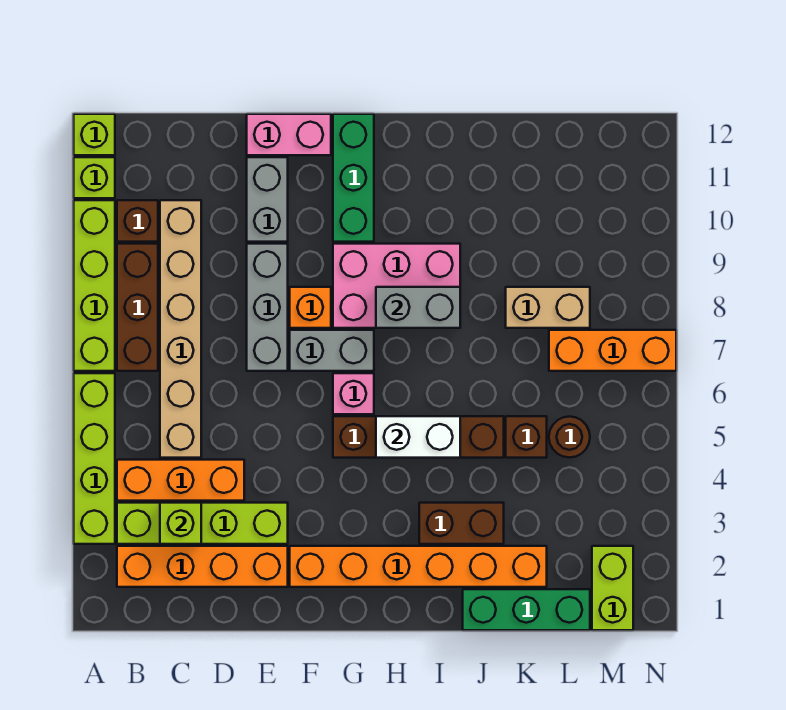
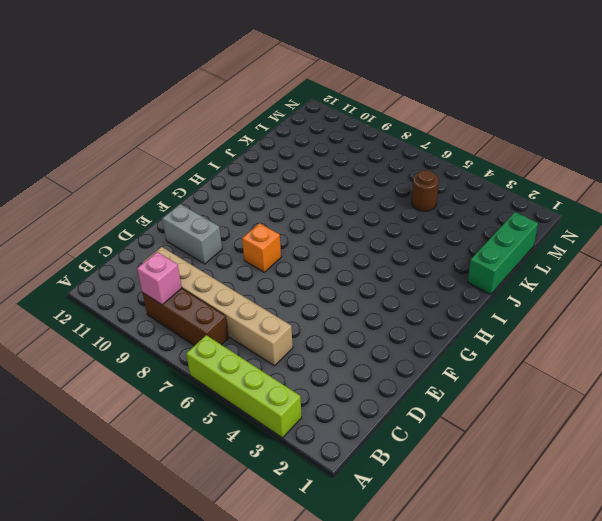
pink 1x1 brick [137,252,182,305] -> pink 1x1 brick moved to [333,373,374,414]
none -> lime 1x4 brick [74,200,115,371]
none -> lime 1x1 brick [74,157,115,198]
none -> lime 1x1 brick [74,114,115,155]
none -> orange 1x4 brick [117,546,288,587]

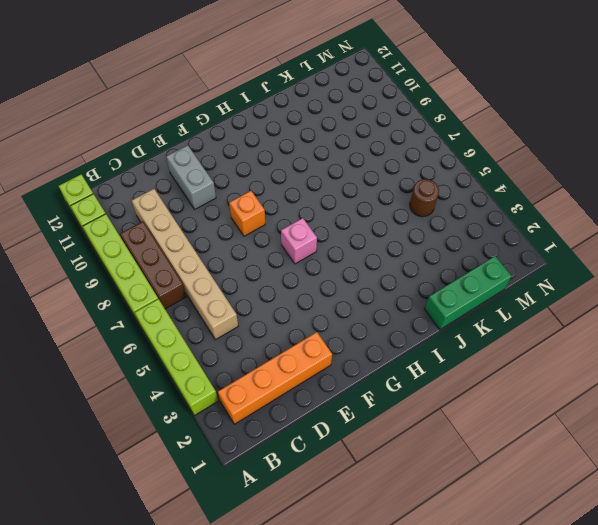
none -> lime 1x4 brick [117,503,288,544]
none -> orange 1x3 brick [117,460,244,501]
none -> brown 1x1 brick [117,200,158,242]
none -> grey 1x3 brick [247,244,288,371]

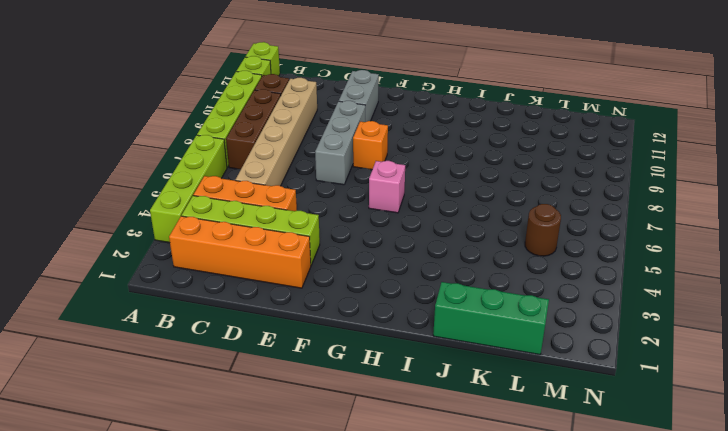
none -> pink 1x2 brick [247,114,331,155]
none -> orange 1x6 brick [290,546,547,587]
none -> grey 1x2 brick [290,330,374,371]
none -> brown 1x4 brick [333,416,504,458]

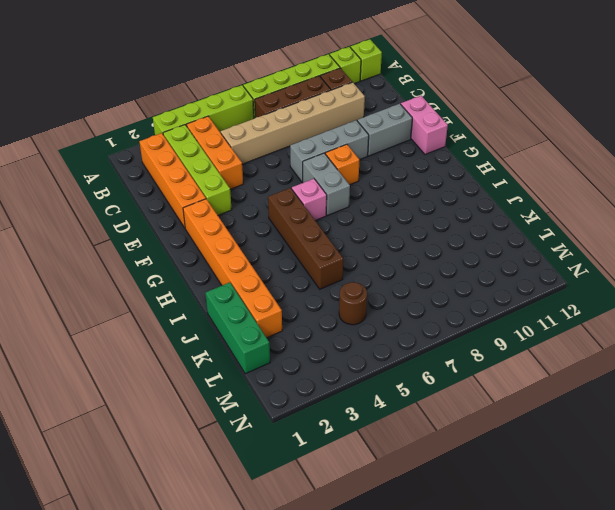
none -> pink 2x3 brick [333,244,460,328]
none -> green 1x3 brick [333,114,374,242]
none -> brown 1x2 brick [419,503,504,544]
none -> brown 1x1 brick [506,416,547,458]

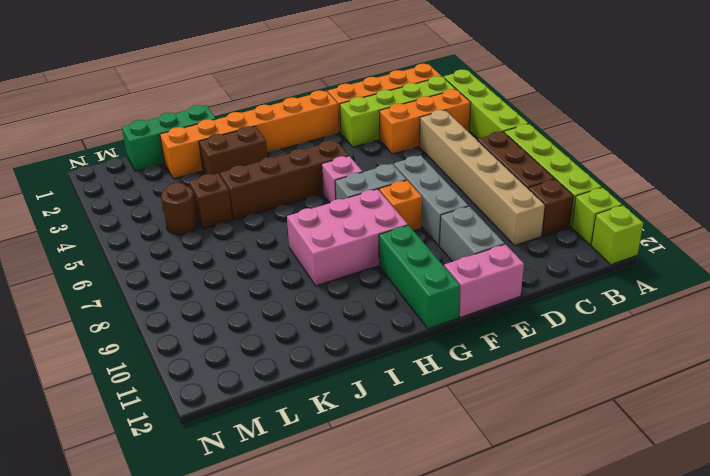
none -> tan 1x2 brick [506,287,590,328]
none -> orange 1x3 brick [549,330,676,371]
none -> lime 1x2 brick [592,546,633,630]
none -> lime 1x1 brick [160,503,201,544]

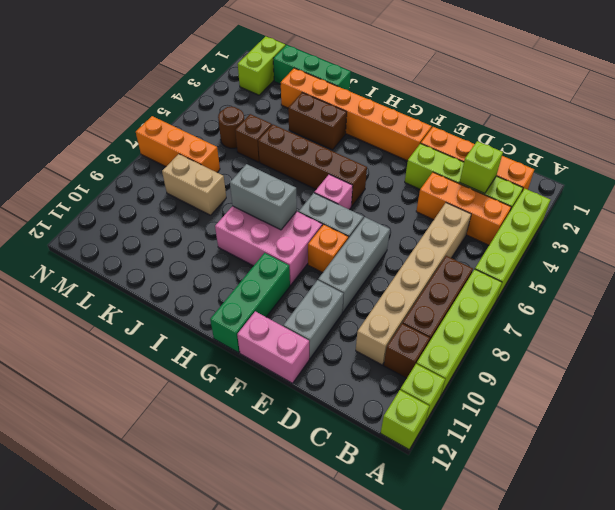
none -> white 1x2 brick [376,416,460,458]

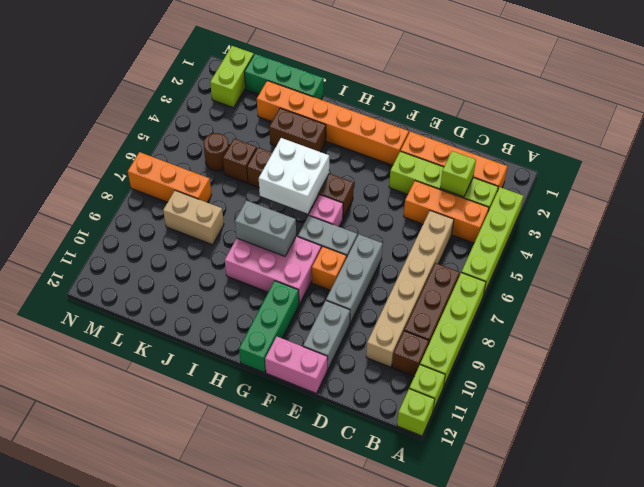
white 2x2 brick [259,138,329,214] -> white 1x2 brick [376,416,460,458]

